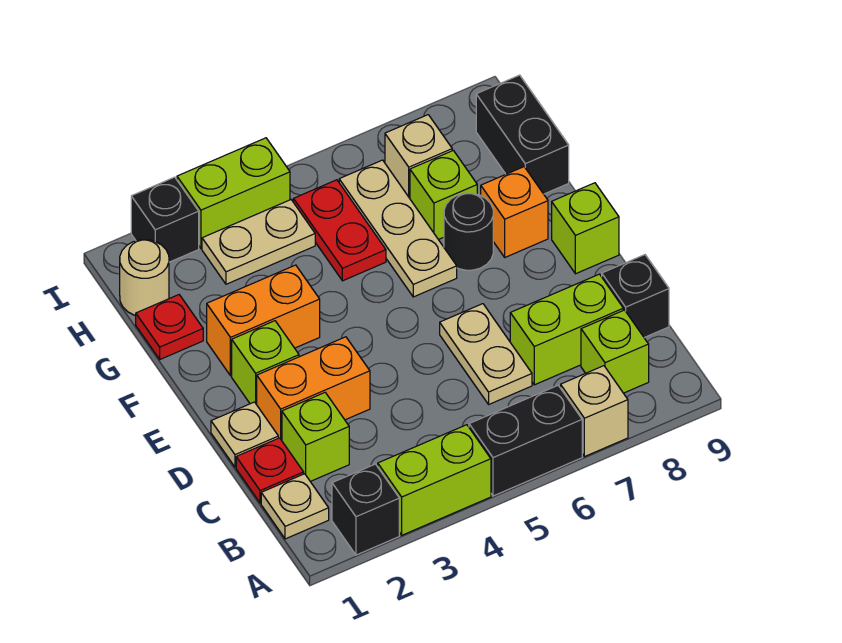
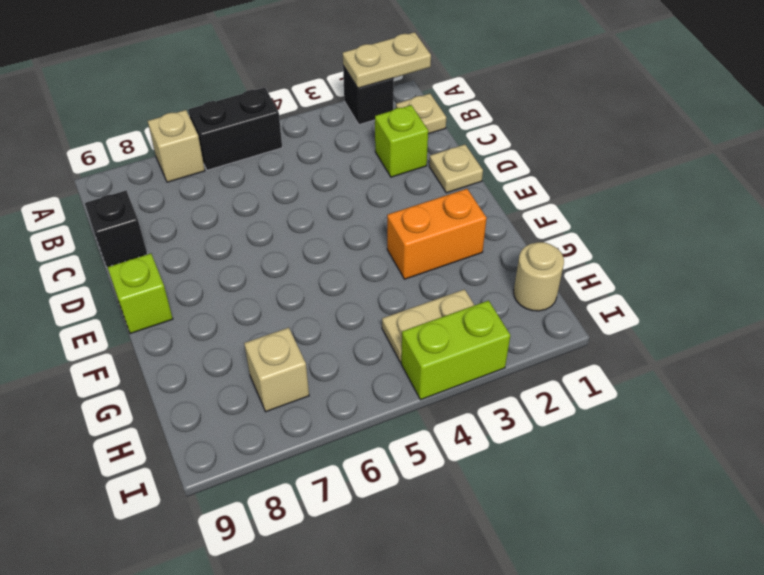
tan 1x2 plate [343,32,431,88] -> tan 1x2 plate turned to [440,304,532,404]
none -> lime 1x2 brick [378,425,491,535]
none -> lime 1x1 brick [581,310,649,393]
none -> red 1x1 plate [236,438,304,503]

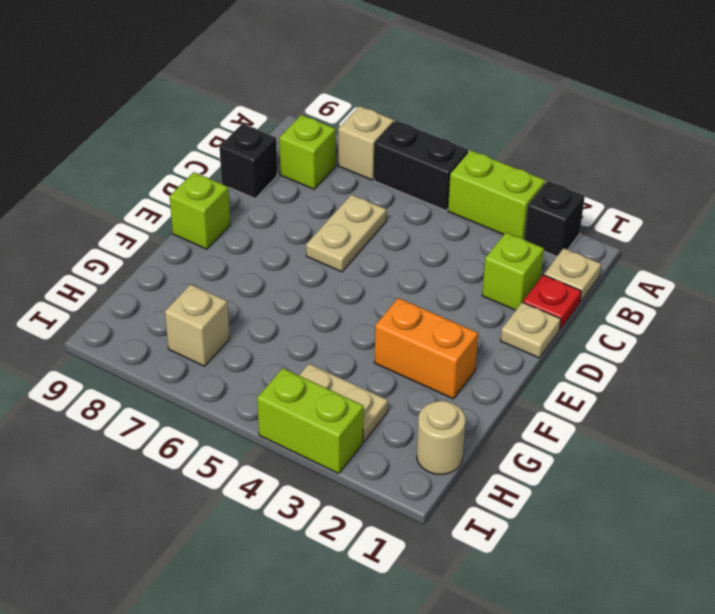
none -> lime 1x2 brick [510,274,623,385]
none -> orange 1x2 brick [257,337,370,440]
none -> lime 1x1 brick [232,321,299,405]

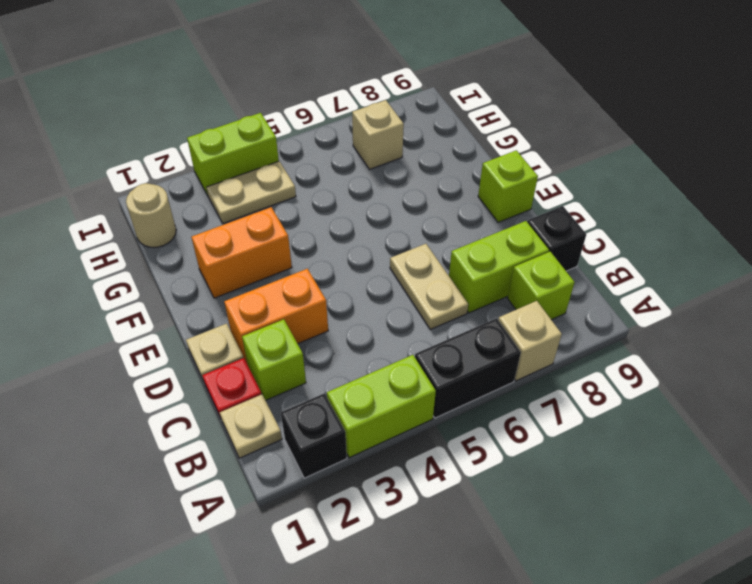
none -> lime 1x1 brick [232,321,299,405]
none -> tan 1x3 plate [339,160,457,297]
none -> black 1x1 round brick [444,193,493,270]

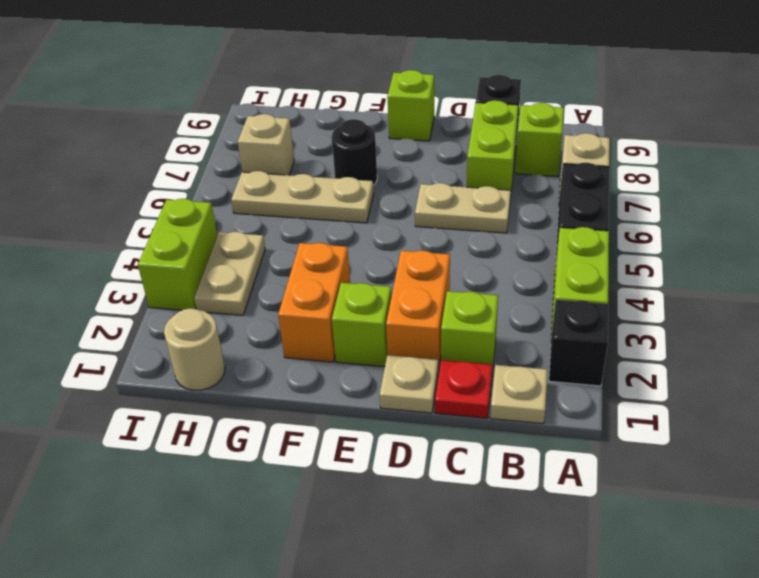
none -> orange 1x1 brick [481,167,548,257]
none -> red 1x1 plate [136,295,203,359]
none -> red 1x2 plate [293,180,386,281]

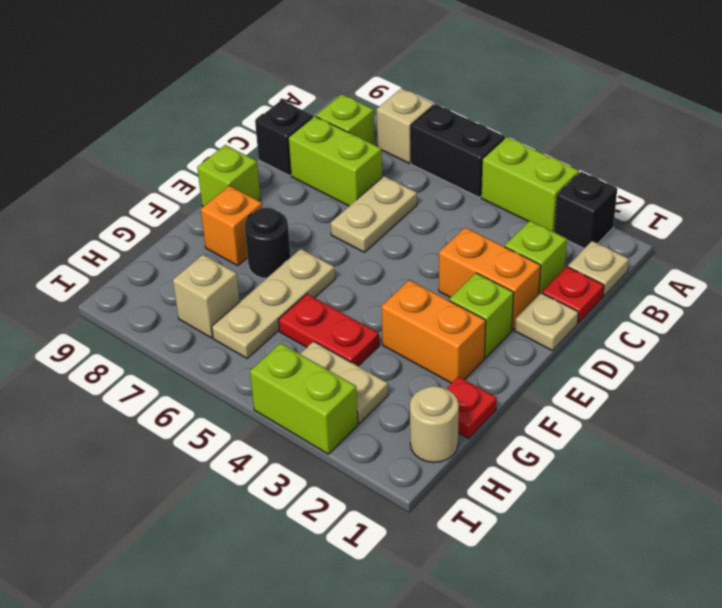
red 1x2 plate [279,294,379,366] -> red 1x2 plate turned to [293,180,386,281]
none -> lime 1x1 brick [410,150,477,240]
none -> black 1x2 brick [476,75,569,194]
none -> black 1x1 brick [131,177,199,262]

